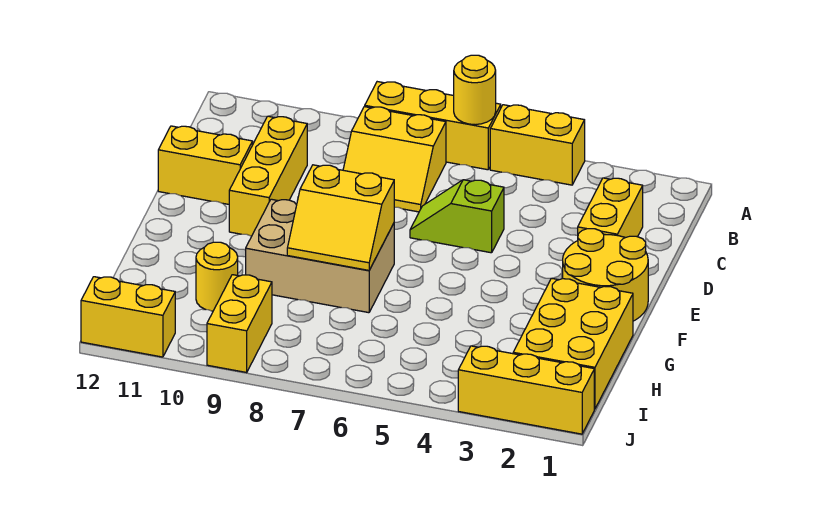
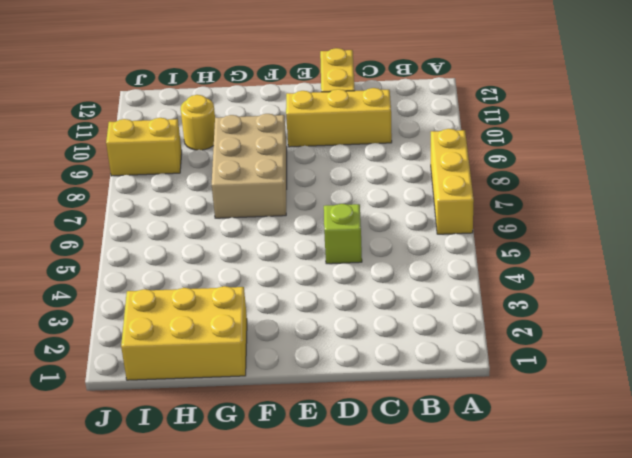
none -> yellow 1x2 brick [490,105,585,185]
none -> yellow 2x2 slope [343,107,446,212]
none -> yellow 1x2 brick [578,178,643,238]

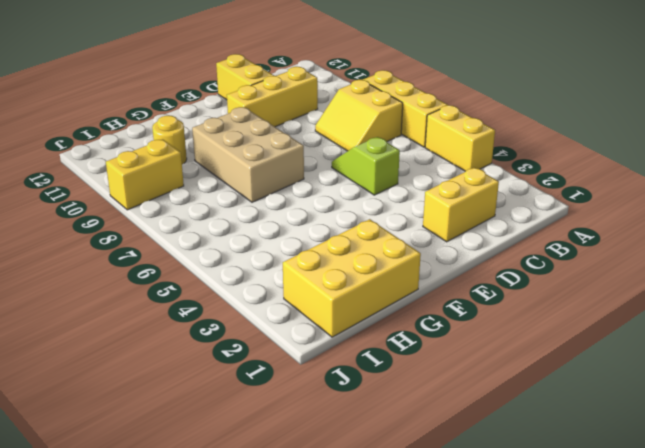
none -> yellow 2x2 round brick [563,229,648,321]
none -> yellow 1x3 brick [458,346,594,434]
none -> yellow 1x2 brick [81,277,175,357]

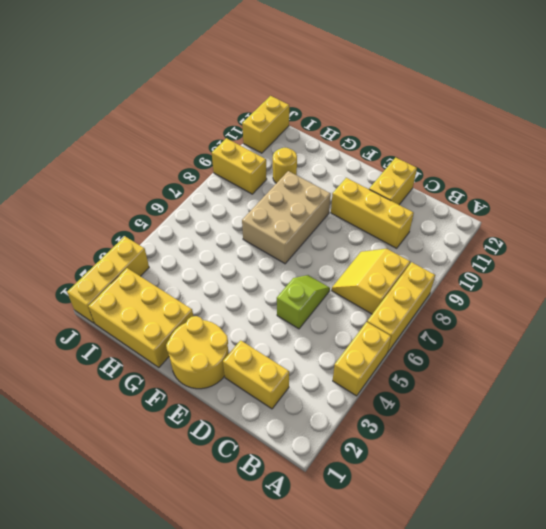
none -> yellow 1x1 round brick [454,55,496,125]
none -> yellow 2x2 slope [287,165,394,270]

